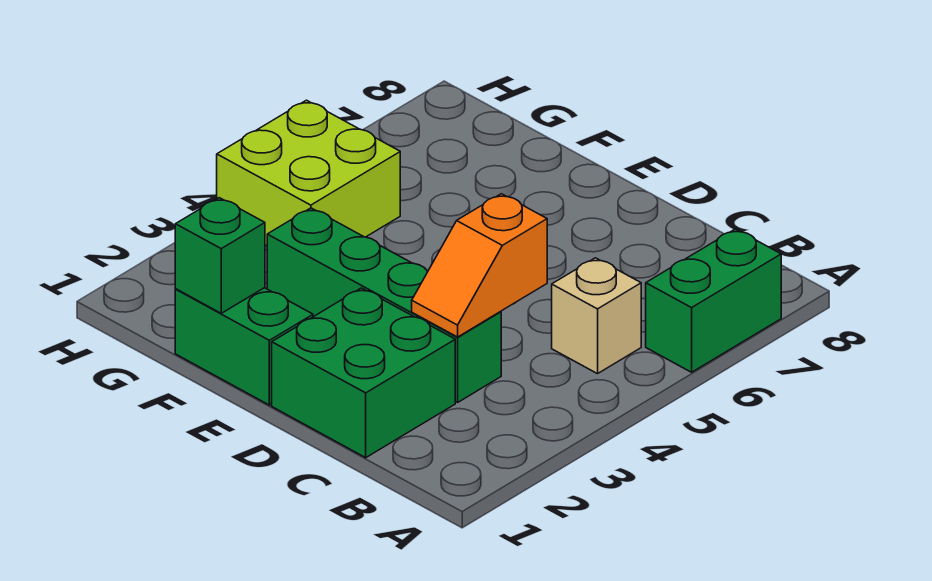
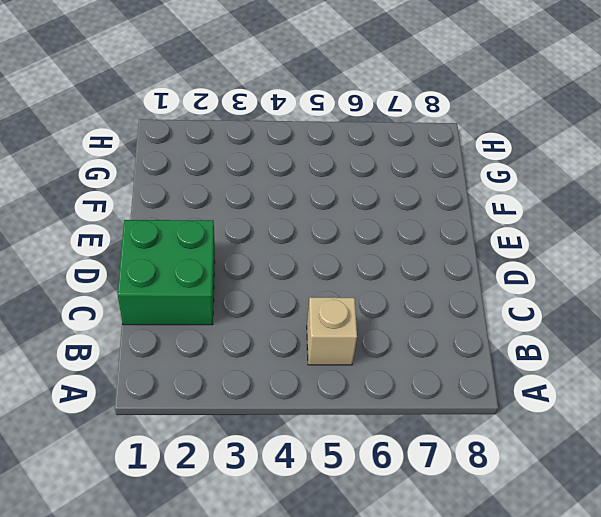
none -> green 1x2 brick [646,229,781,372]
none -> green 1x4 brick [267,208,501,402]

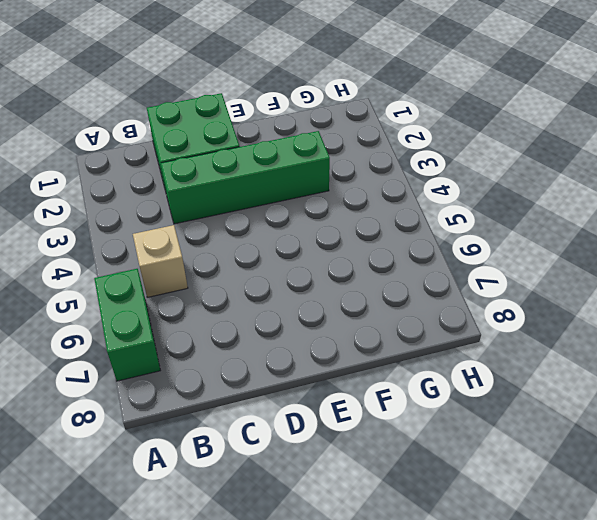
none -> green 1x2 brick [175,288,313,405]
none -> lime 2x2 brick [217,100,400,246]

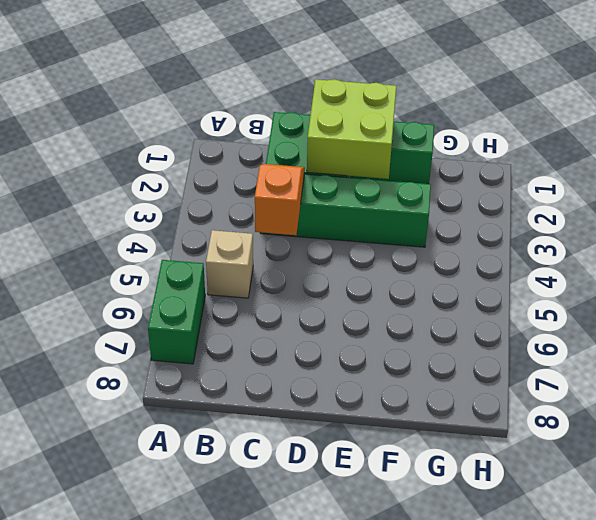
lime 2x2 brick [307,79,397,179] -> lime 2x2 brick moved to [217,100,400,246]
none -> green 1x1 brick [175,198,265,313]

